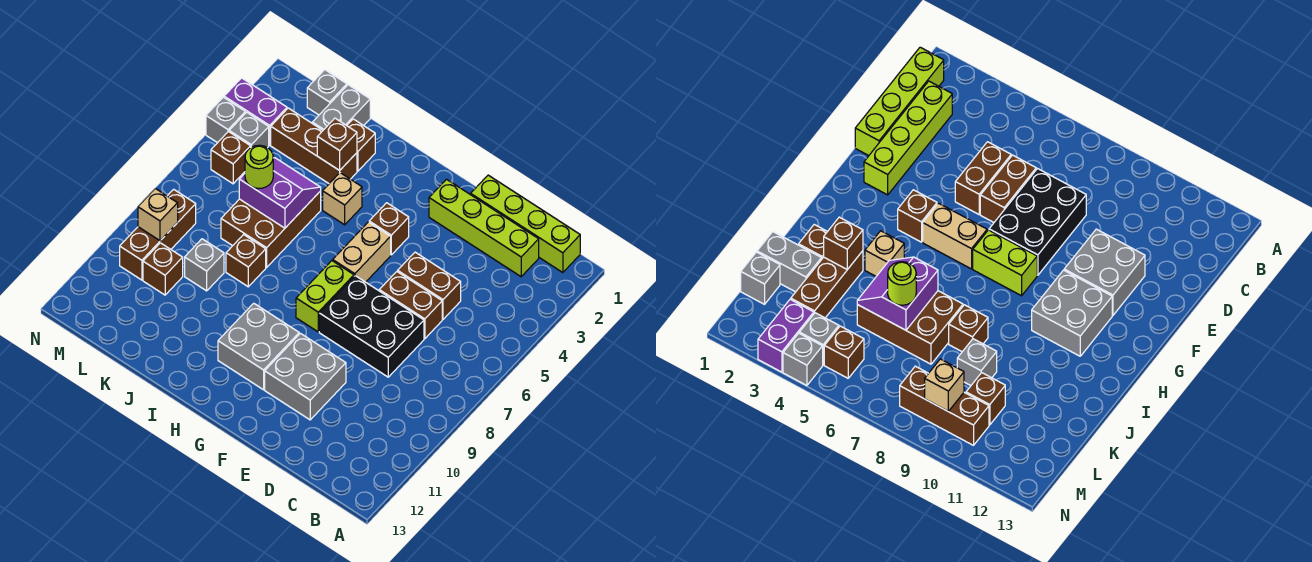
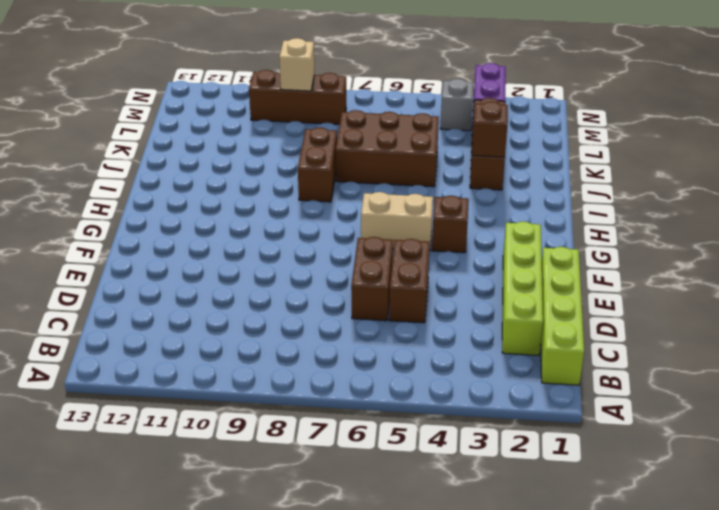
brown 1x2 brick [298,127,337,202] -> brown 1x1 brick [226,235,266,287]
none -> black 2x3 brick [319,276,424,377]
none -> grey 2x2 brick [265,333,346,420]
none -> lime 1x2 brick [296,261,354,332]

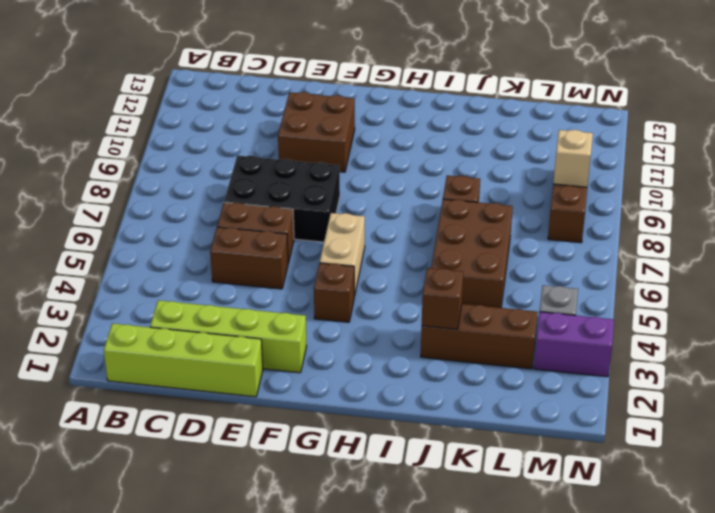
brown 2x2 brick [278,92,355,172] -> grey 2x2 brick [265,333,346,420]
none -> lime 1x2 brick [296,261,354,332]
none -> grey 2x2 brick [218,303,299,390]
none -> tan 1x1 brick [323,173,362,225]

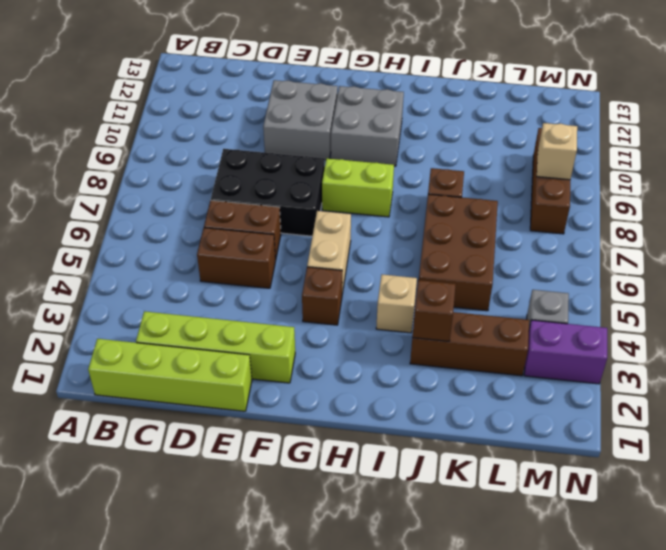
lime 1x2 brick [322,158,394,217] -> lime 1x2 brick turned to [296,261,354,332]
none -> brown 1x1 brick [347,119,375,171]
none -> grey 1x2 brick [312,85,370,130]
none -> grey 1x1 brick [185,239,224,291]

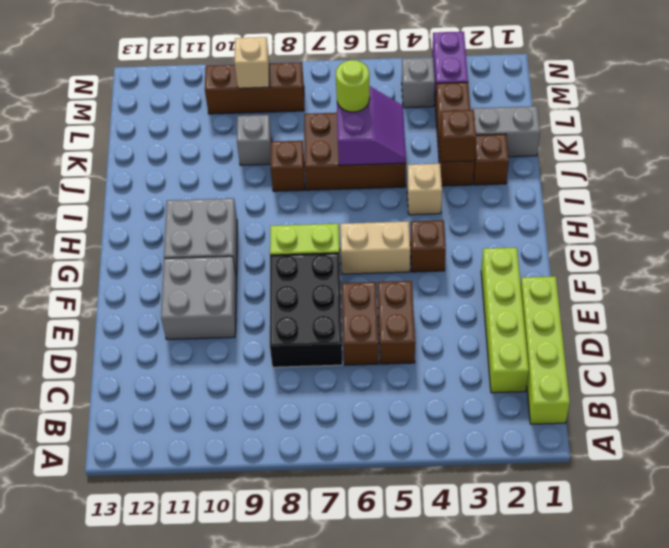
none -> grey 1x1 brick [307,70,347,115]
none -> brown 1x1 brick [143,243,183,295]
none -> brown 1x1 brick [211,132,251,184]

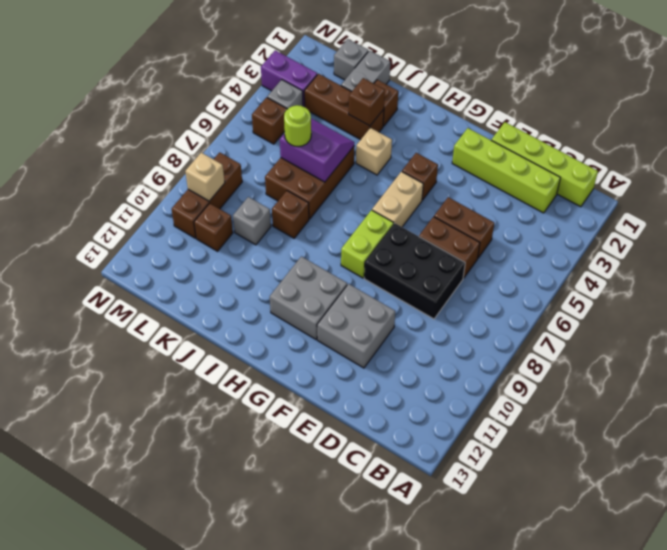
none -> grey 1x1 brick [206,97,245,143]

